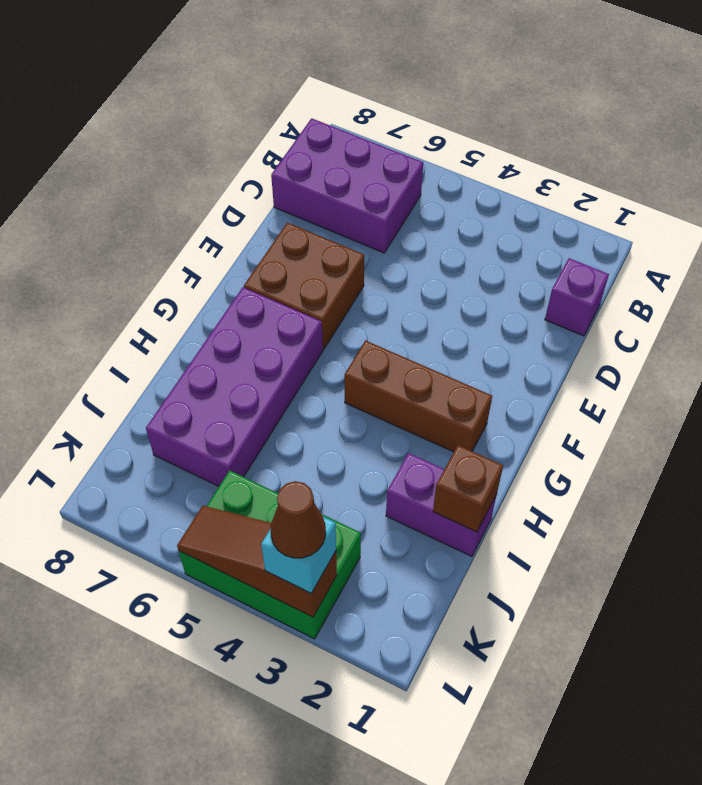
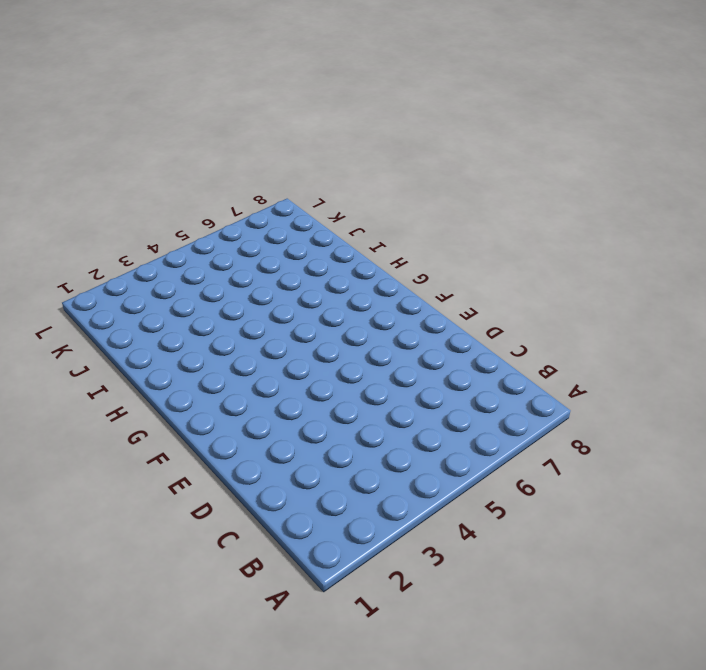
none -> purple 2x3 brick [271,118,423,253]
none -> purple 1x1 brick [545,258,609,336]

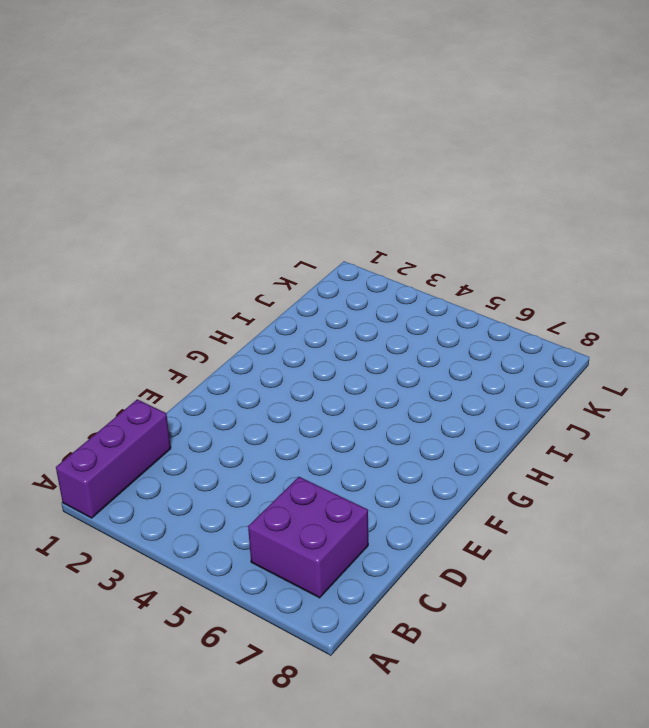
purple 1x3 brick [56,399,171,518] -> purple 1x1 brick [545,258,609,336]
purple 2x2 brick [248,477,368,598] -> purple 2x3 brick [271,118,423,253]
none -> brown 2x2 brick [244,223,364,349]
none -> brown 1x3 brick [345,341,492,452]

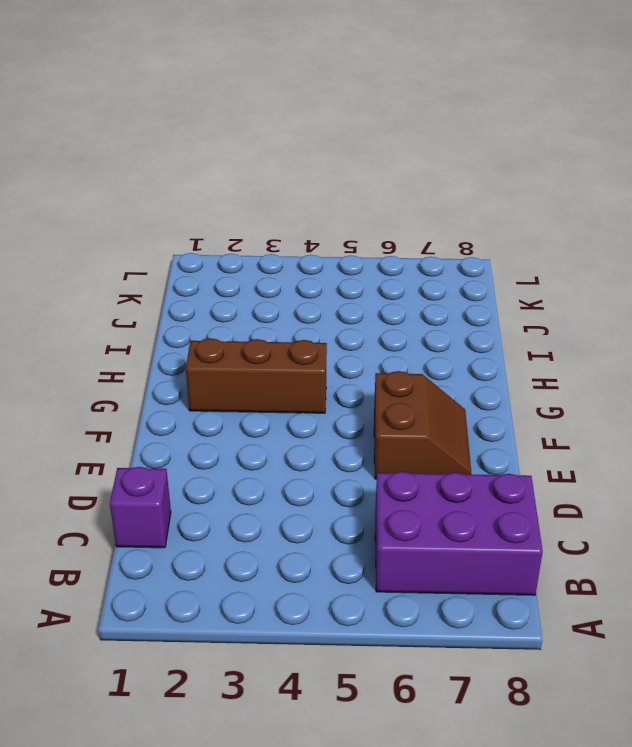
brown 2x2 slope [374,371,471,479] -> brown 2x2 brick [244,223,364,349]
none -> purple 2x4 brick [146,287,323,486]
none -> purple 1x2 brick [386,453,497,556]

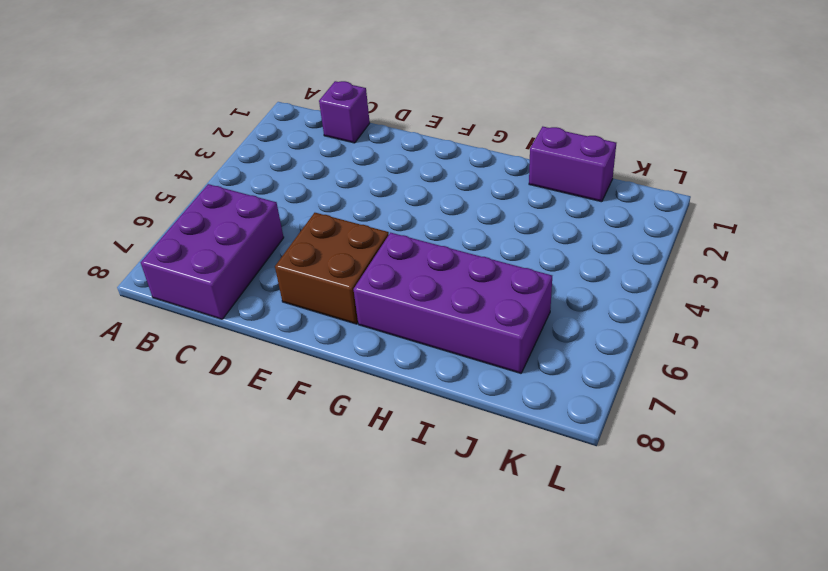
purple 1x2 brick [529,127,616,202] -> purple 1x2 brick turned to [386,453,497,556]
none -> brown 1x3 brick [345,341,492,452]
none -> green 2x3 brick [179,470,361,639]

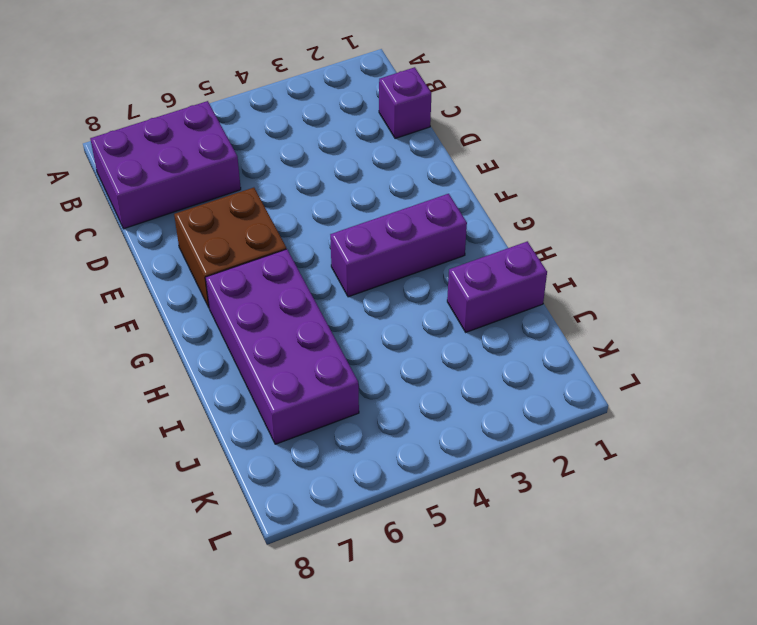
purple 1x3 brick [330,194,467,297] -> brown 1x3 brick [345,341,492,452]
none -> green 2x3 brick [179,470,361,639]
none -> brown 1x1 brick [433,445,503,532]

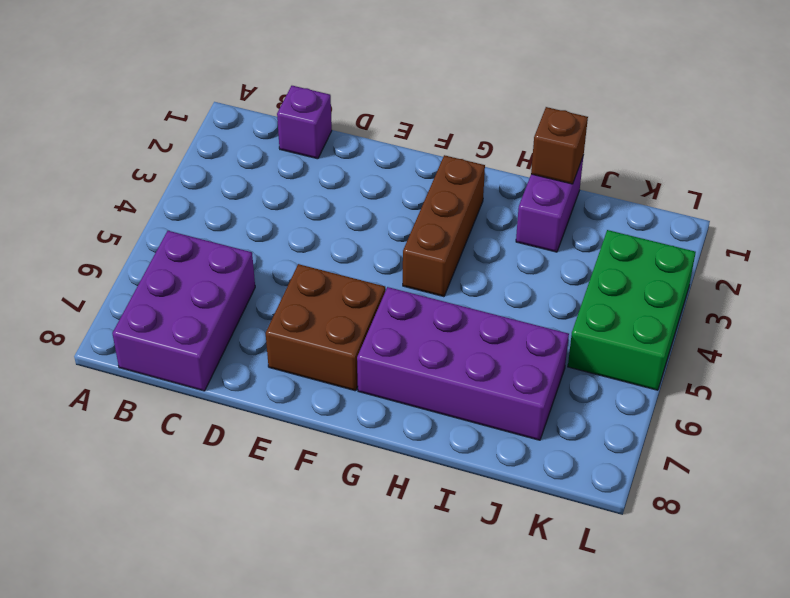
none -> brown 1x3 slope [177,506,337,617]
none -> cyan 1x1 brick [261,517,336,593]

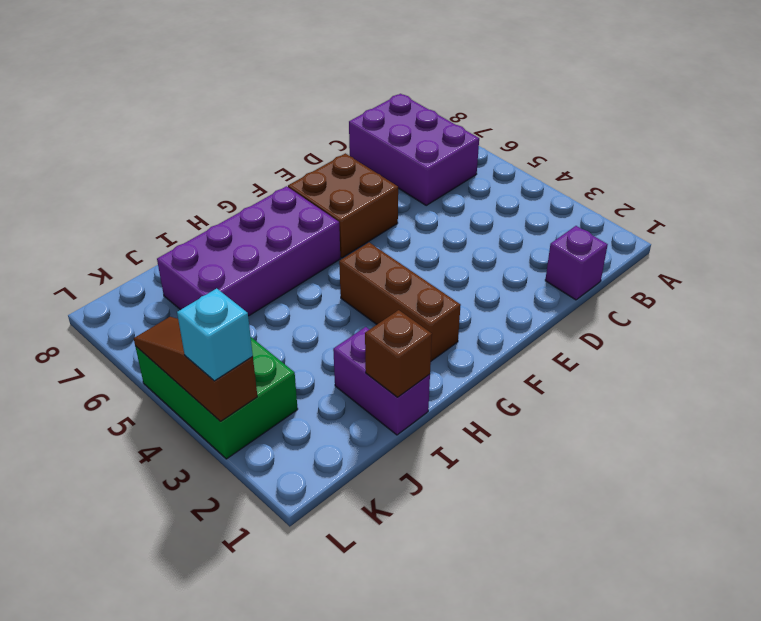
none -> brown 1x1 cone [271,481,326,558]

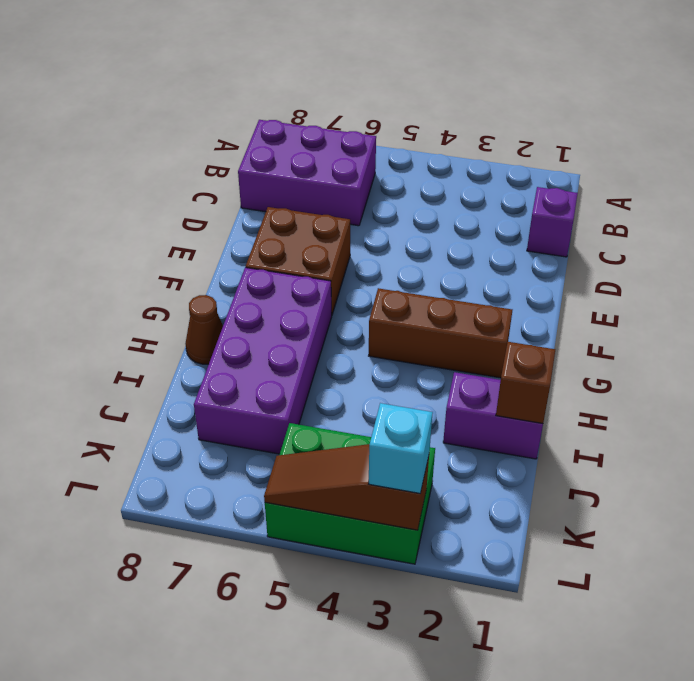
brown 1x1 cone [185,295,223,364] -> brown 1x1 cone moved to [271,481,326,558]

